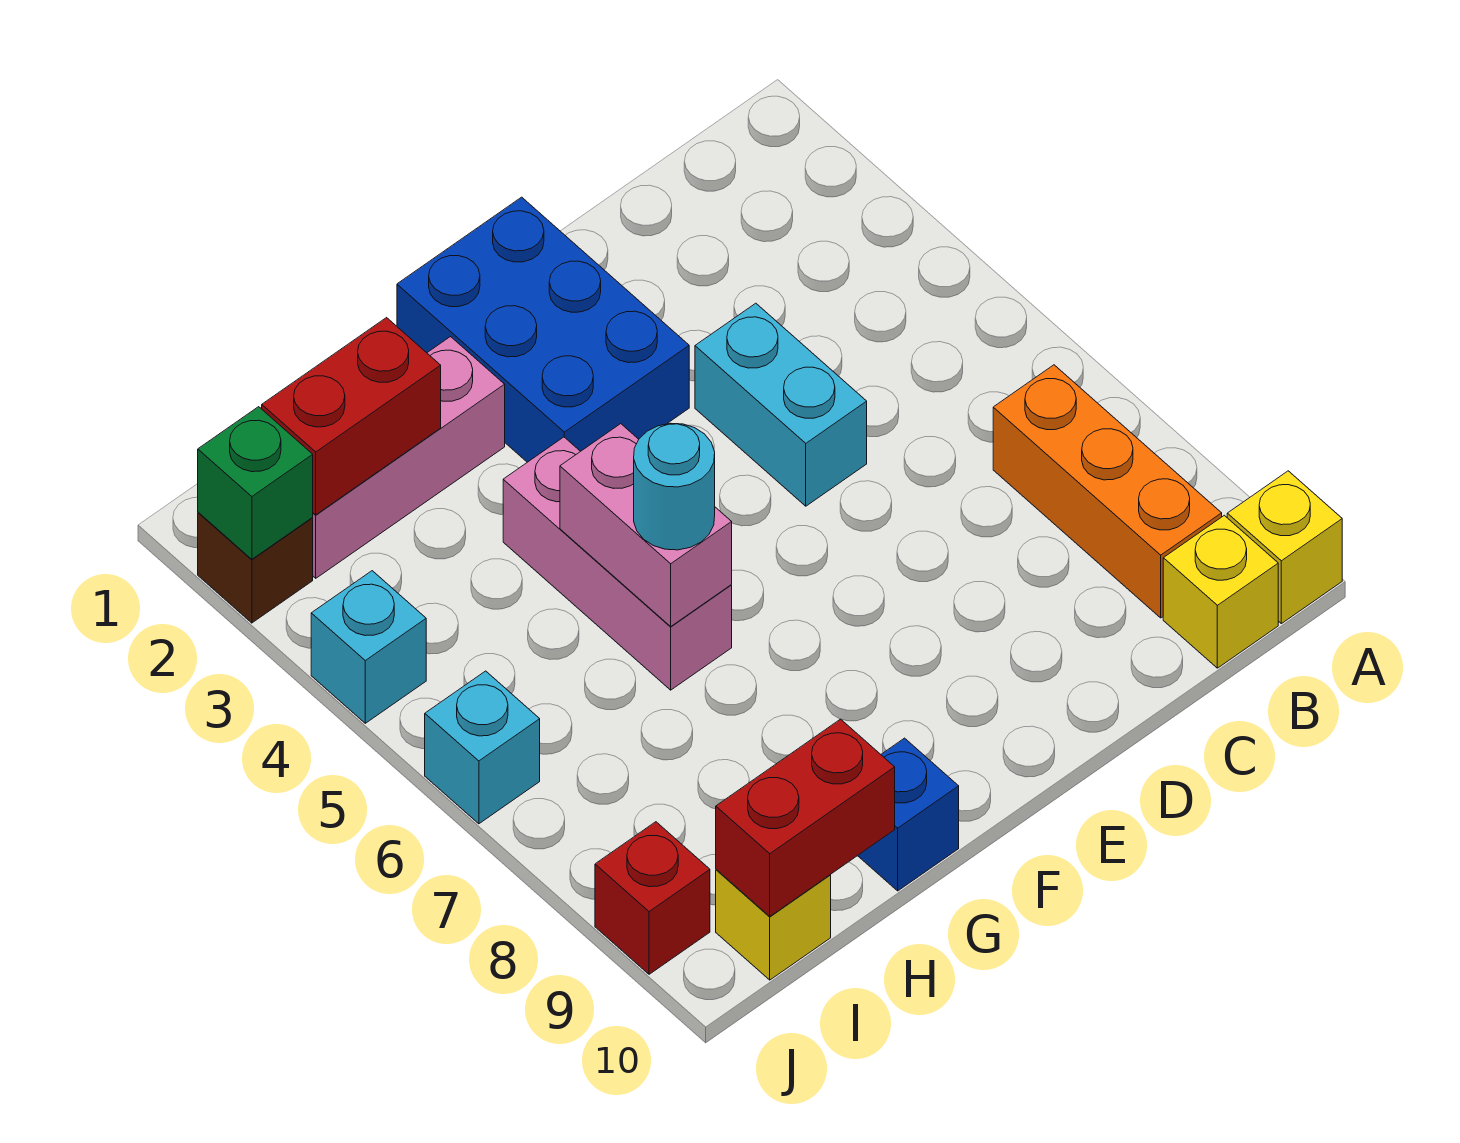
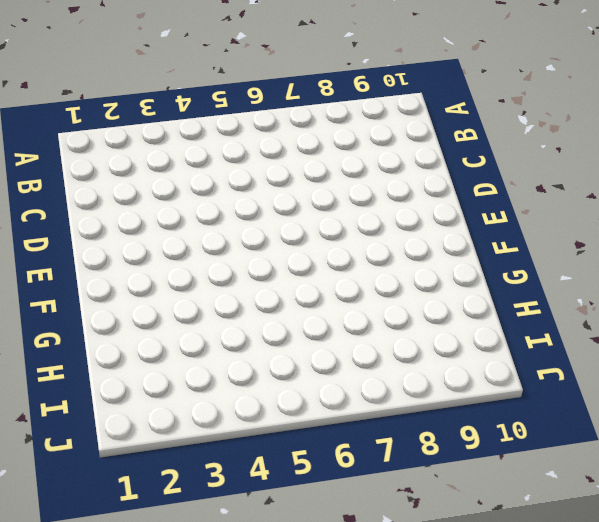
none -> yellow 1x1 brick [1227,471,1342,624]
none -> orange 1x3 brick [993,365,1222,618]
none -> yellow 1x1 brick [1163,515,1278,668]

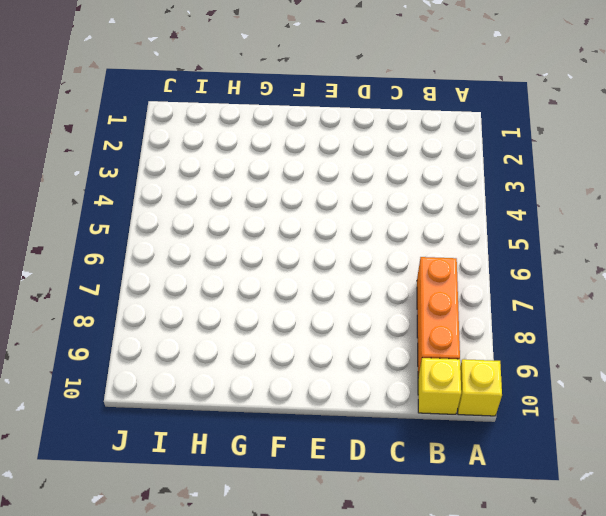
none -> cyan 1x2 brick [695,303,867,506]
none -> blue 2x3 brick [397,197,689,462]
none -> pink 1x3 brick [312,337,505,578]

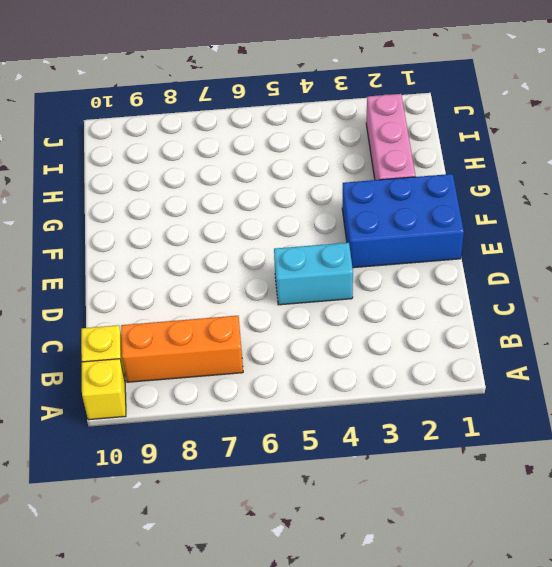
none -> pink 1x3 brick [503,437,732,690]
none -> blue 1x1 brick [858,738,959,891]
none -> yellow 1x1 brick [716,870,831,980]

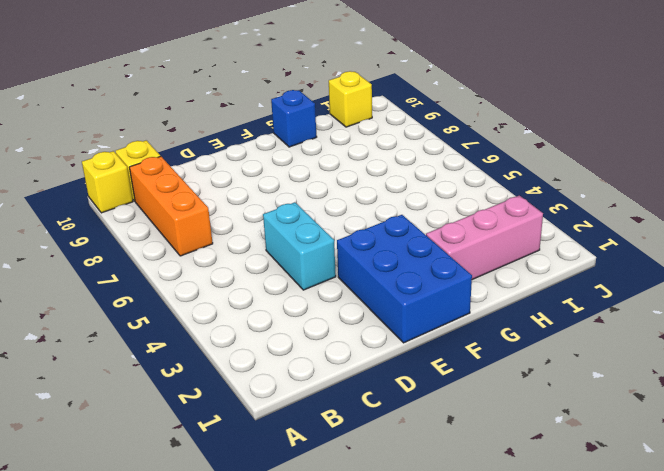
none -> pink 1x3 brick [503,437,732,690]
none -> brown 1x1 brick [198,512,313,623]
none -> cyan 1x1 brick [311,571,426,723]

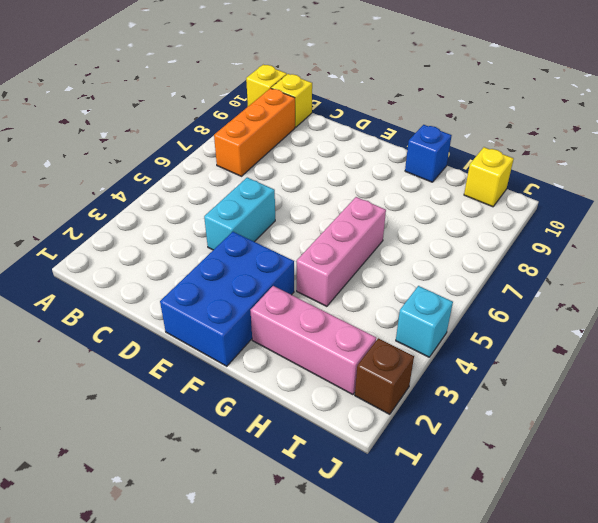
none -> cyan 1x1 brick [425,671,540,824]
none -> red 1x1 brick [595,822,710,974]
none -> pink 1x2 brick [560,424,732,626]

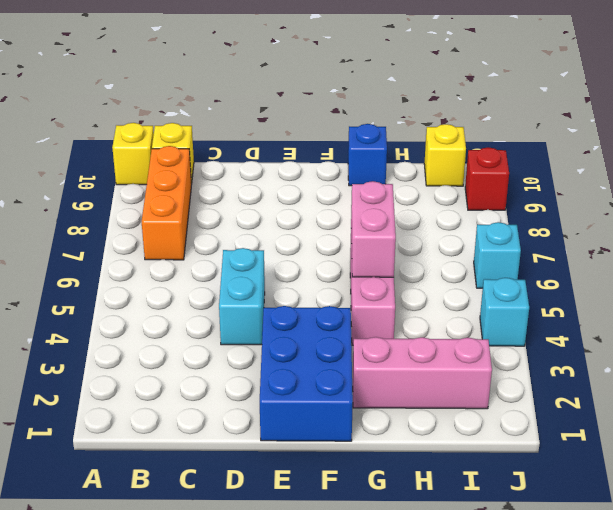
none -> brown 1x1 brick [198,512,313,623]
none -> red 1x2 brick [262,318,441,515]
none -> red 1x2 brick [716,719,895,916]

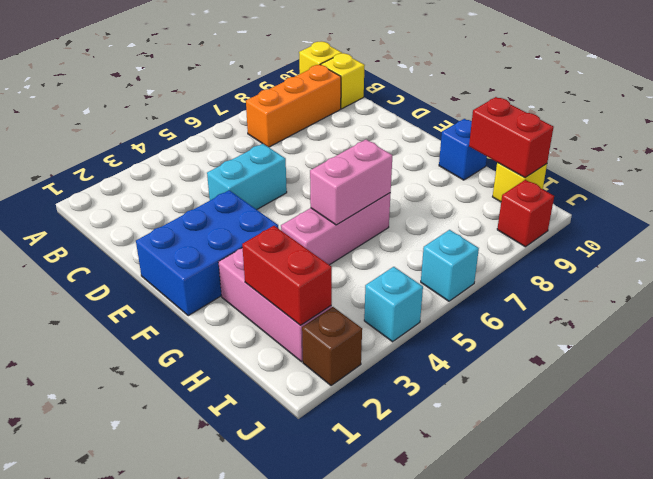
none -> green 1x1 brick [198,407,313,559]
none -> cyan 1x1 round brick [634,423,715,550]

